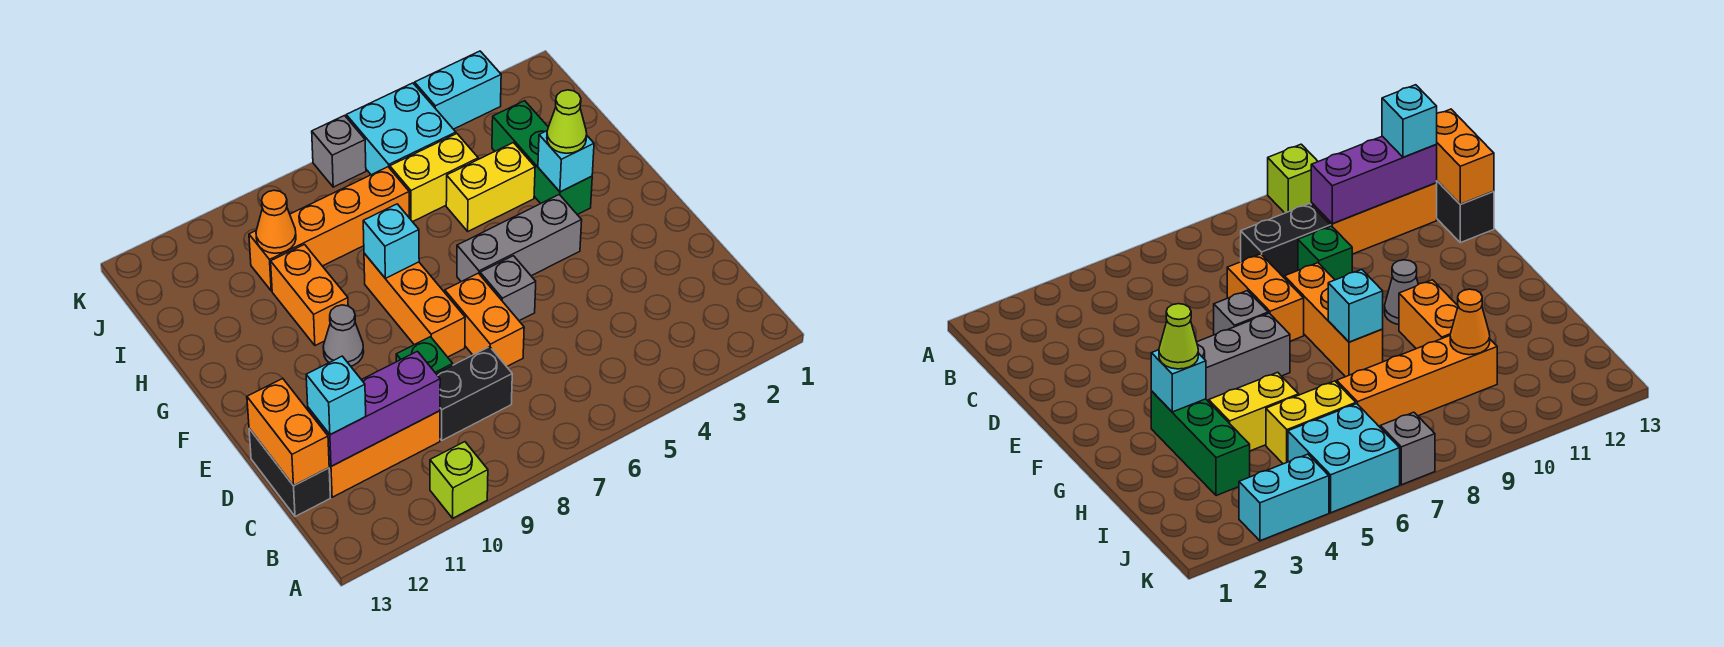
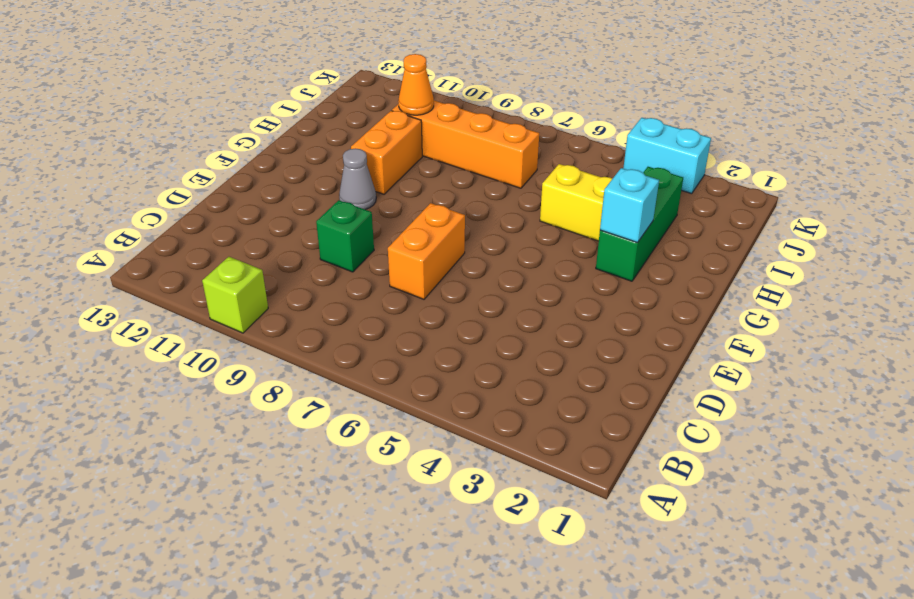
none -> black 1x2 brick [437,347,512,440]
none -> orange 1x3 brick [329,411,440,497]
none -> black 1x2 brick [249,429,330,517]

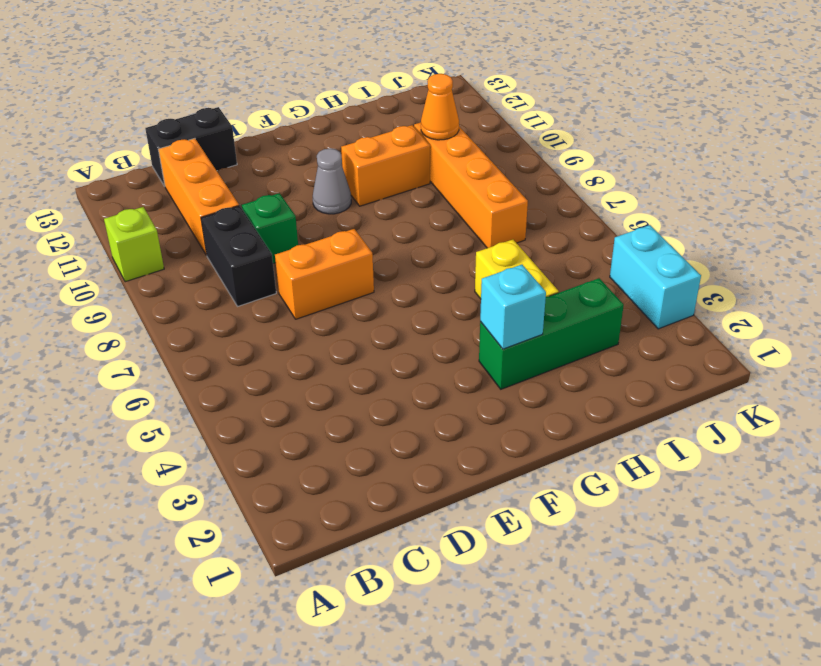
none -> grey 1x1 brick [480,256,536,321]
none -> orange 1x3 brick [364,253,465,357]
none -> grey 1x3 brick [457,195,582,282]

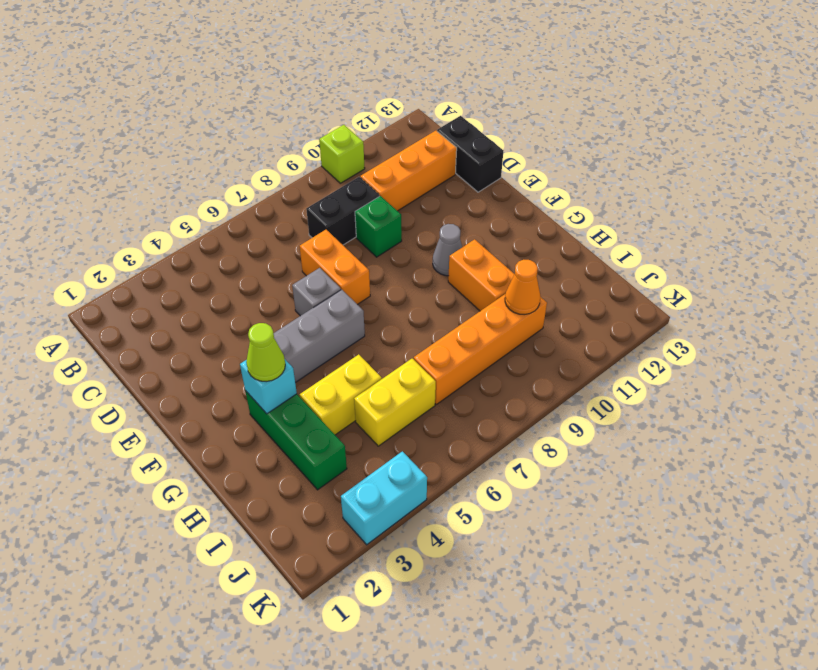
none -> orange 1x3 brick [364,253,465,357]
none -> cyan 2x2 brick [346,83,456,175]
none -> grey 1x1 brick [312,116,366,187]

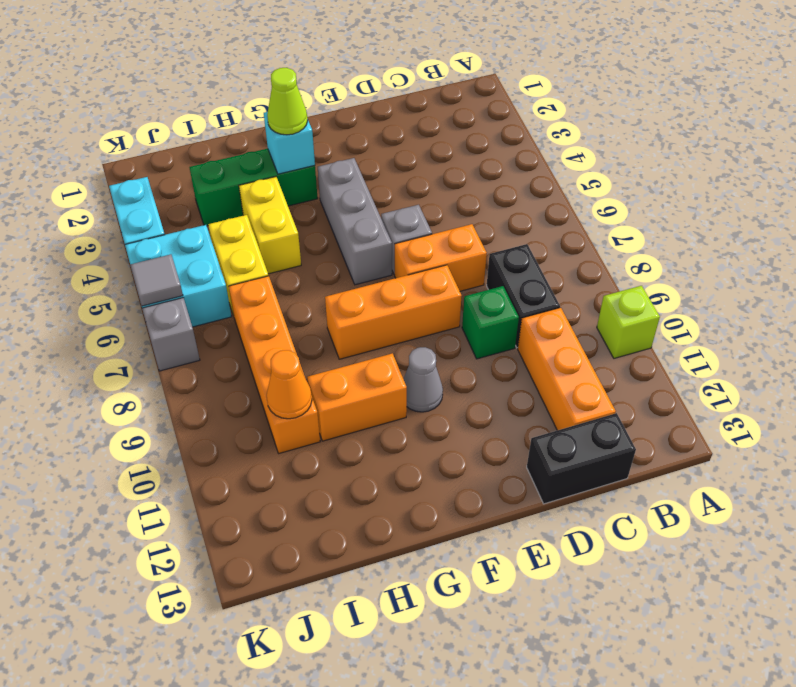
grey 1x1 tile [130,254,183,306] -> none
none -> purple 1x3 brick [308,351,440,466]
none -> orange 1x2 brick [247,378,329,486]
none -> cyan 1x1 brick [363,204,419,278]

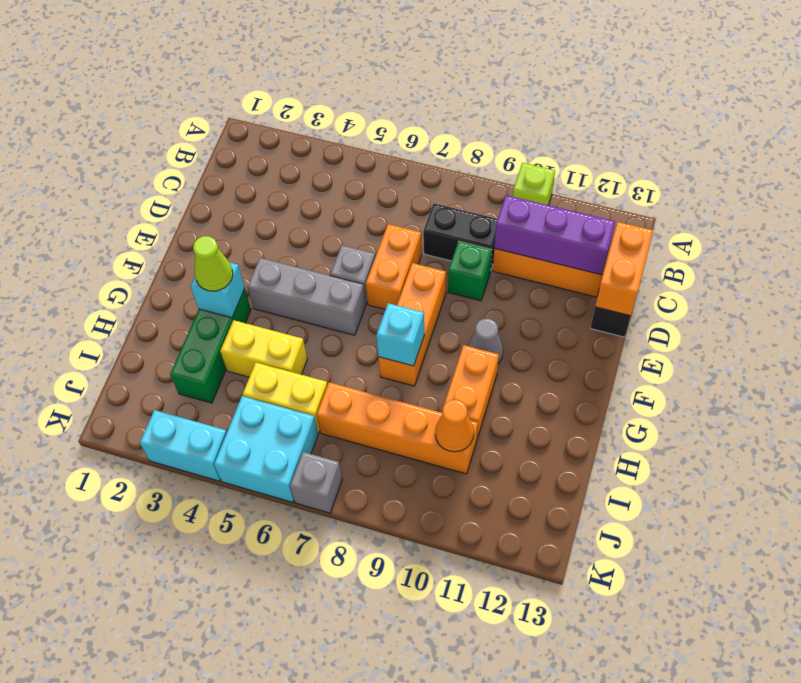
none -> cyan 1x1 brick [306,356,366,435]

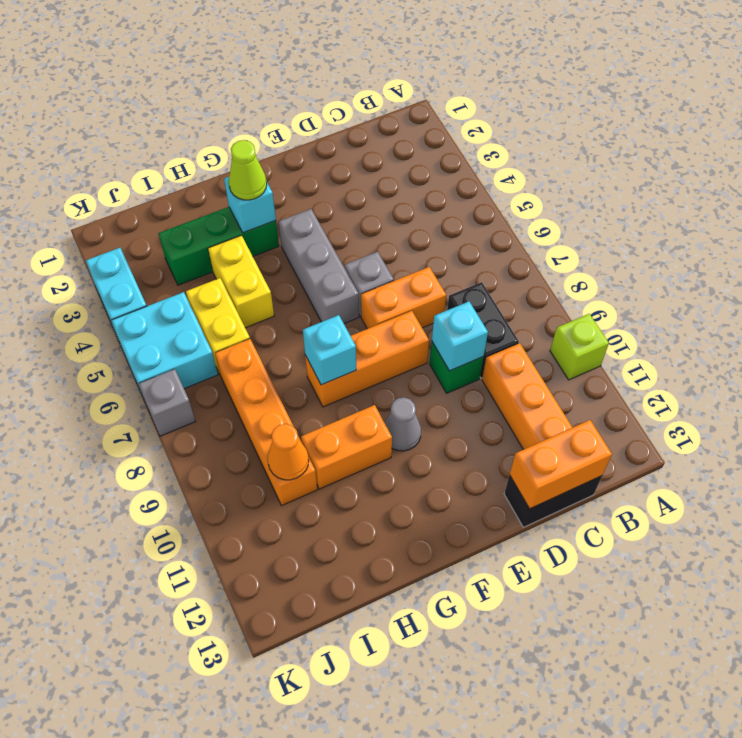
cyan 1x1 brick [432,302,488,371] -> cyan 1x1 brick moved to [306,356,366,435]
none -> purple 1x3 brick [308,351,440,466]

